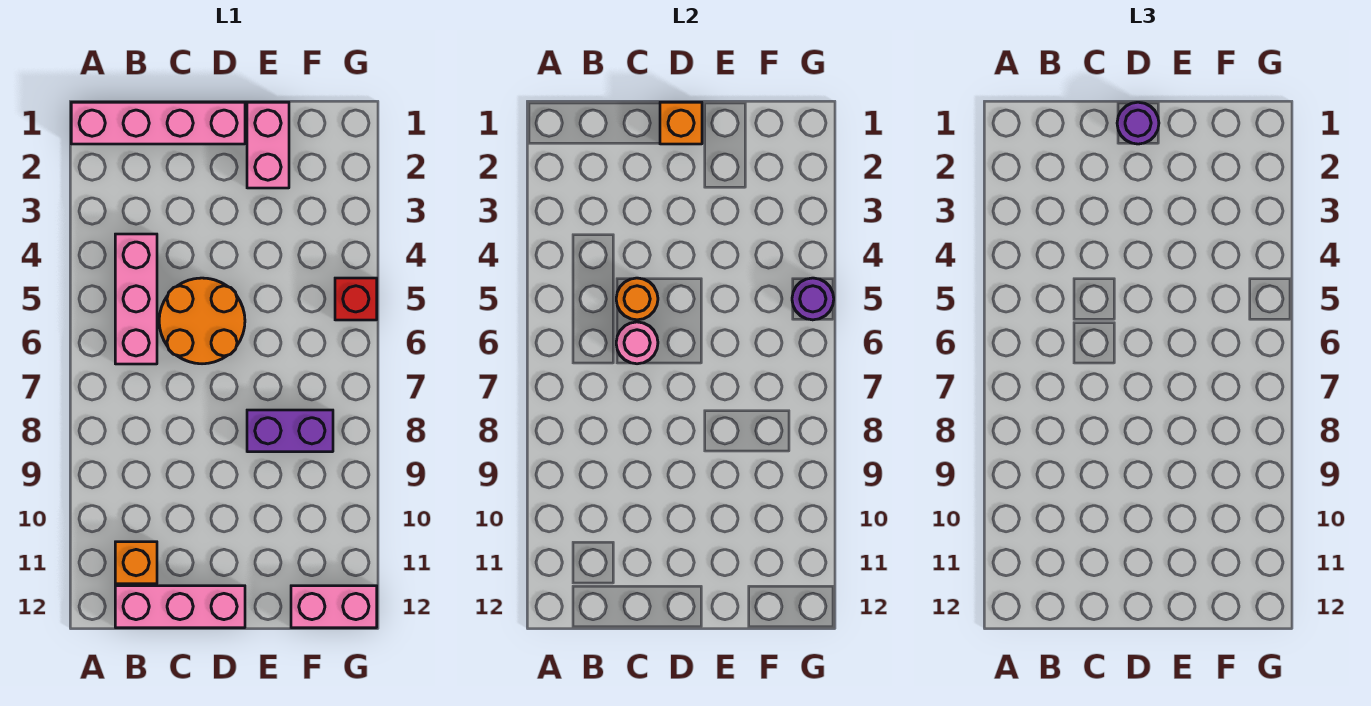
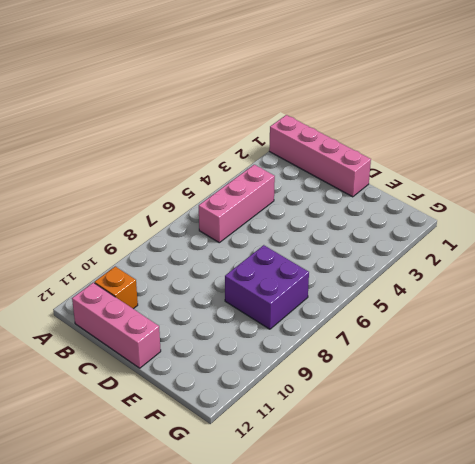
purple 2x2 brick [225,245,309,329] -> purple 1x2 brick [247,410,333,452]
none -> orange 2x2 round brick [159,278,245,364]
none -> pink 1x2 brick [247,102,289,188]
none -> pink 1x2 brick [291,586,377,628]

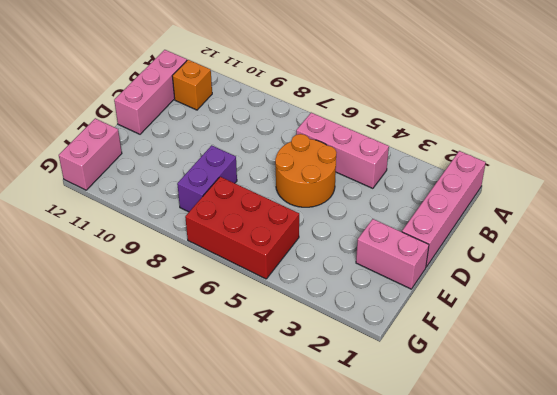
red 2x3 brick [185,177,299,279] -> red 1x1 brick [335,278,377,320]
none -> orange 1x1 round brick [616,278,658,320]
none -> pink 1x1 round brick [616,322,658,364]
none -> orange 1x1 brick [660,102,702,144]

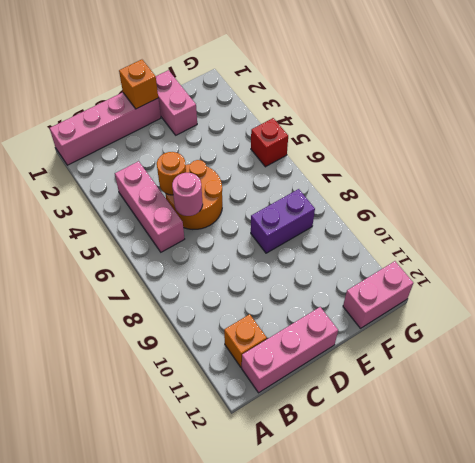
none -> purple 1x1 round brick [792,278,834,320]
none -> purple 1x1 round brick [1117,102,1159,144]

